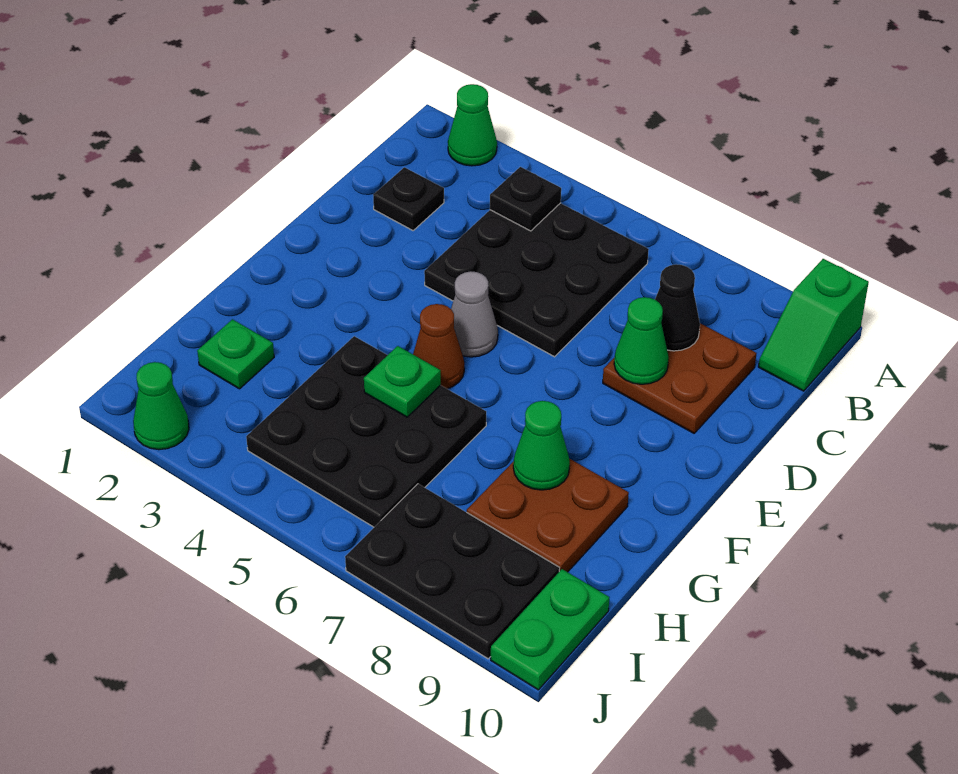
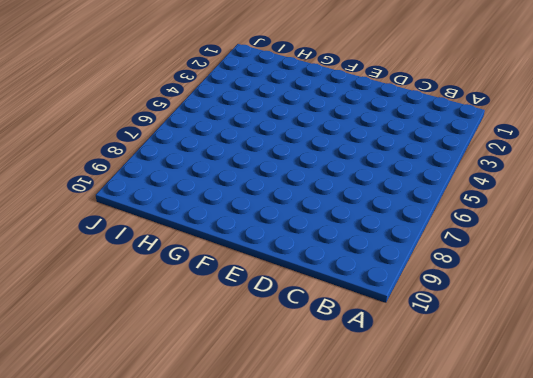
none -> green 1x1 cone [448,84,497,166]
none -> green 1x2 slope [758,259,869,391]
none -> black 3x3 plate [424,203,649,357]

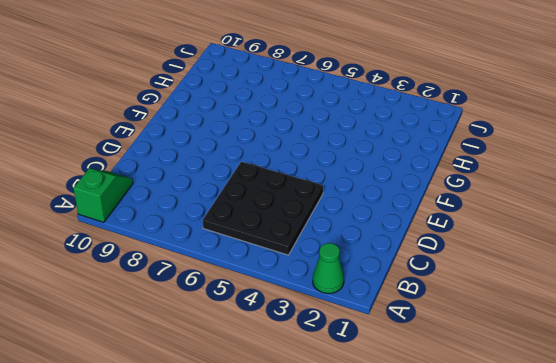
none -> black 1x1 plate [373,167,444,230]
none -> brown 2x2 plate [603,323,757,433]
none -> grey 1x1 cone [451,271,498,357]

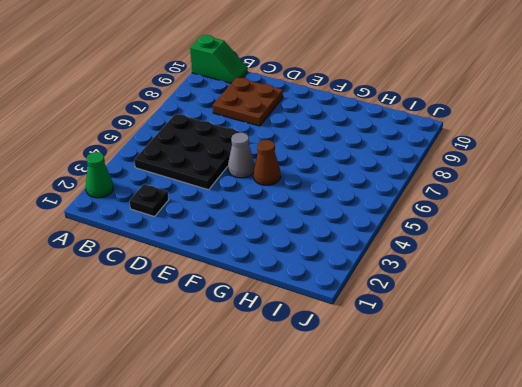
none -> black 3x3 plate [246,336,486,527]
none -> brown 2x2 plate [467,459,629,572]
none -> green 1x1 plate [197,319,274,389]

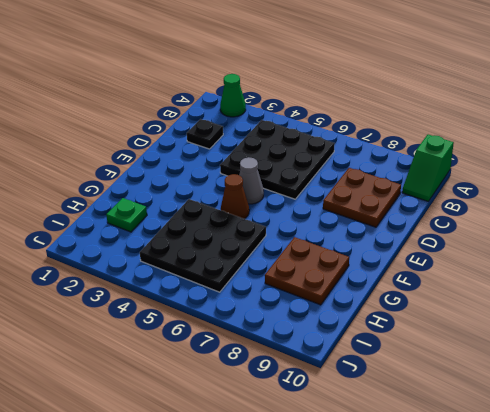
none -> black 2x3 plate [345,484,560,659]
none -> green 1x2 plate [491,569,609,690]
none -> green 1x1 cone [133,362,189,450]

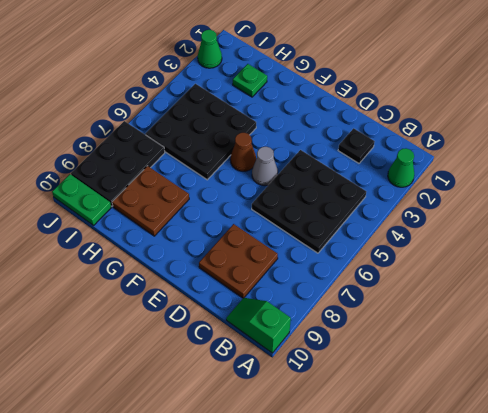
none -> black 1x1 plate [490,167,561,231]
none -> black 1x1 cone [655,264,700,351]
none -> green 1x1 cone [614,297,669,384]

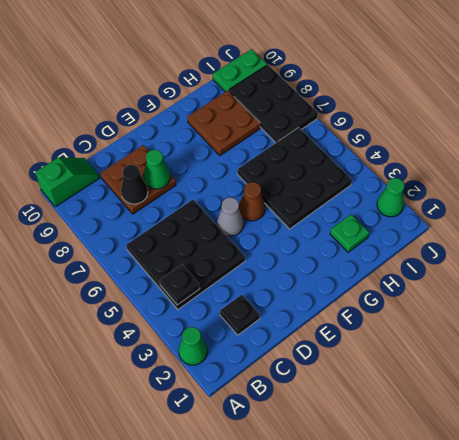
none -> green 1x1 plate [364,346,441,417]
none -> green 1x1 cone [513,401,570,490]

